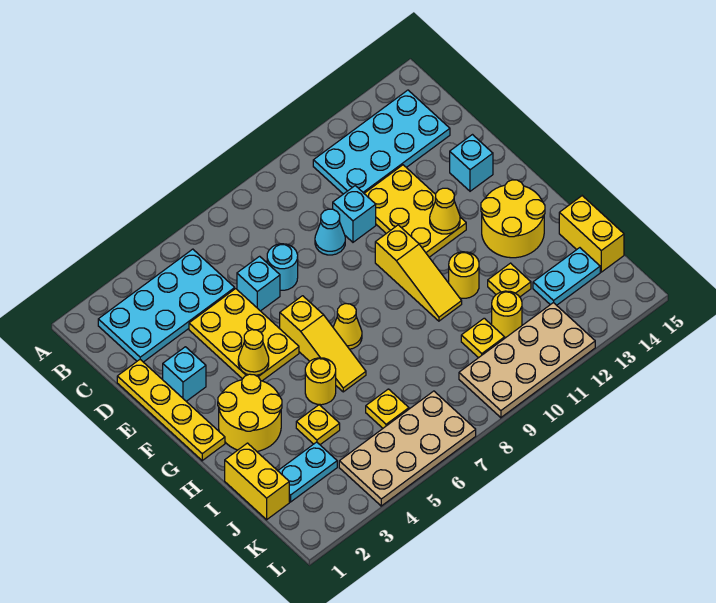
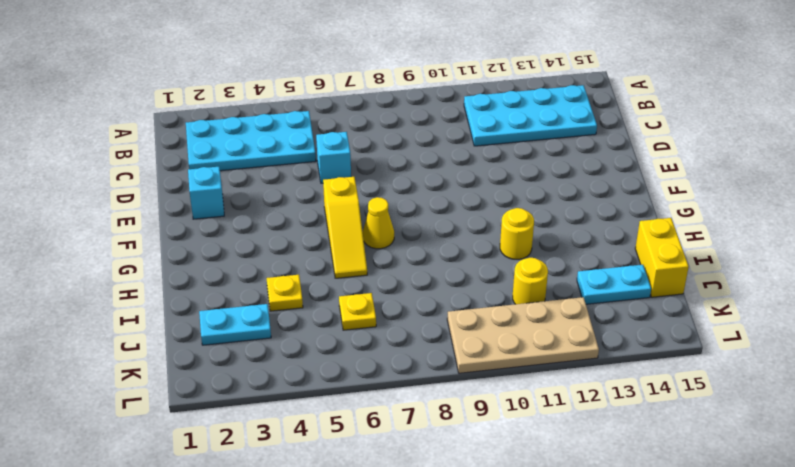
none -> yellow 1x4 plate [117,360,225,461]
none -> yellow 2x3 plate [189,289,299,381]
none -> cyan 1x1 round brick [267,244,298,290]
none -> cyan 1x1 cone [315,209,345,255]

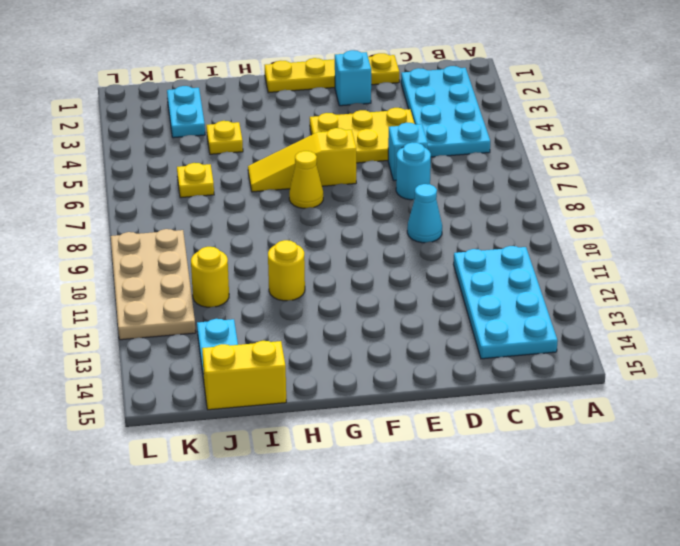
none -> cyan 1x1 brick [333,186,376,242]
none -> yellow 2x3 plate [364,165,466,257]
none -> cyan 1x1 brick [450,135,493,191]
none -> yellow 1x3 slope [375,225,462,321]

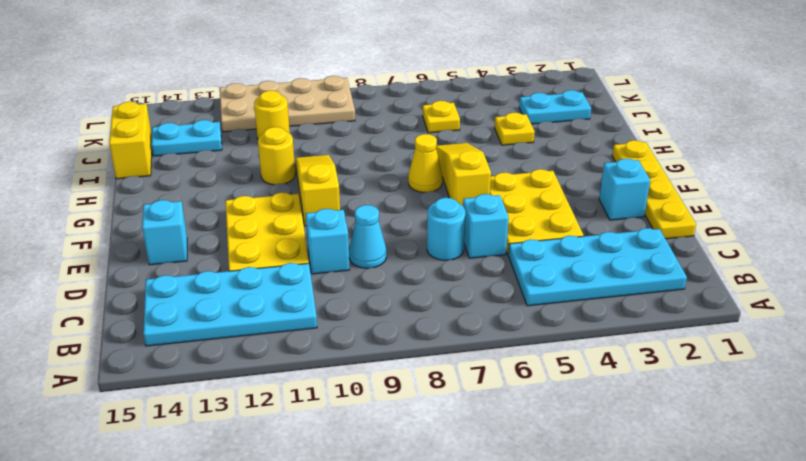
none -> yellow 2x2 round brick [218,374,282,451]
none -> yellow 2x2 round brick [481,180,545,258]
none -> yellow 1x1 round brick [305,358,336,405]
none -> yellow 1x2 brick [225,443,289,520]

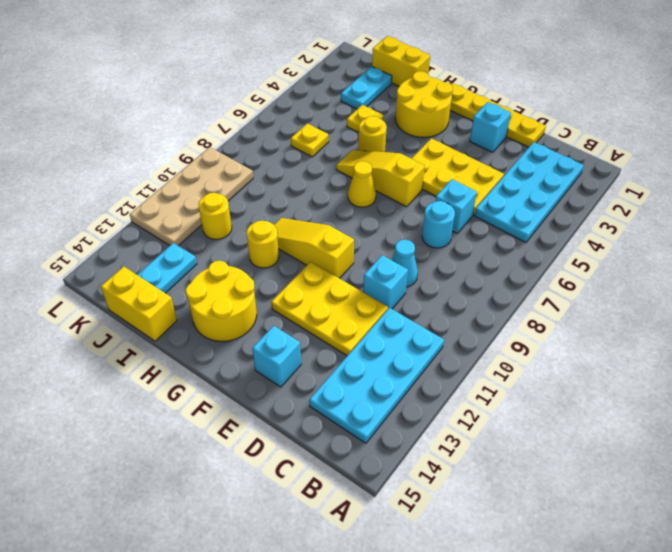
none -> yellow 1x1 plate [488,263,531,297]
none -> yellow 1x1 plate [461,318,505,358]
none -> tan 2x4 plate [339,391,476,506]
none -> yellow 1x1 cone [238,330,269,375]

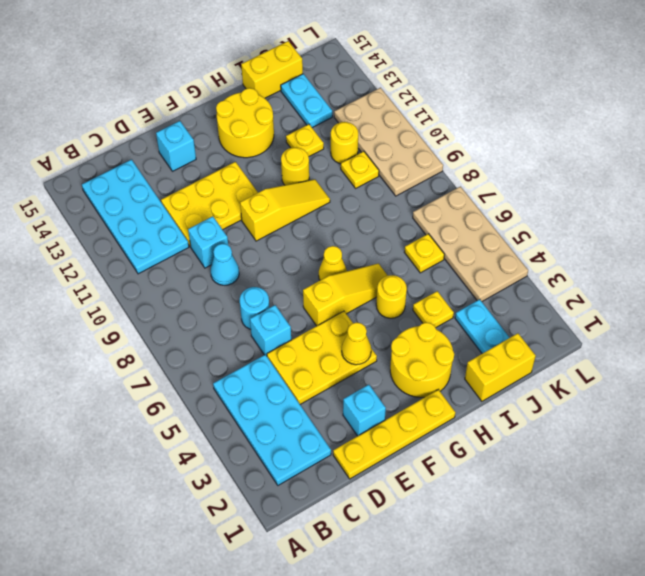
none -> yellow 1x1 cone [430,188,460,234]

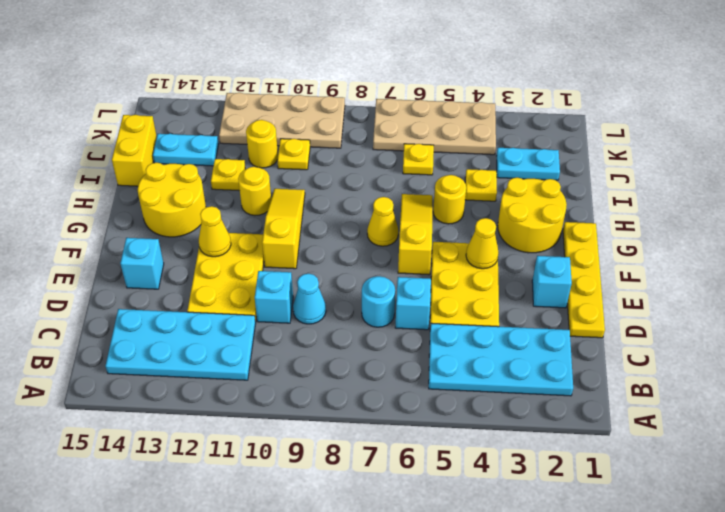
none -> yellow 1x2 brick [225,443,289,520]

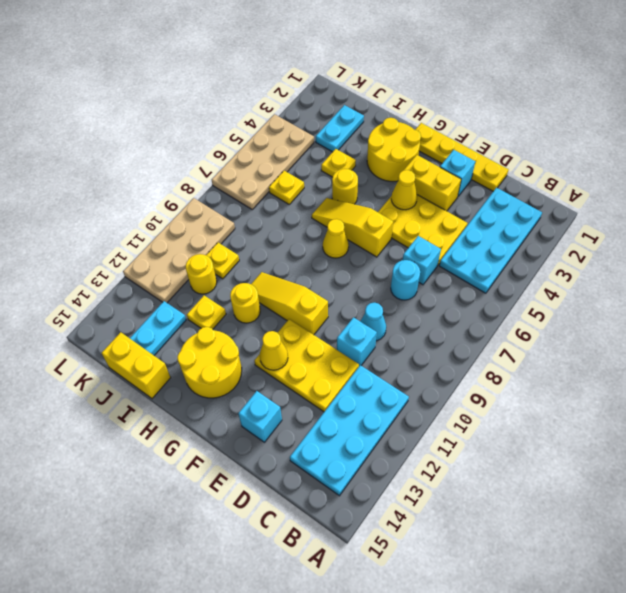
yellow 1x2 brick [404,155,461,211] -> yellow 1x2 brick moved to [225,443,289,520]

